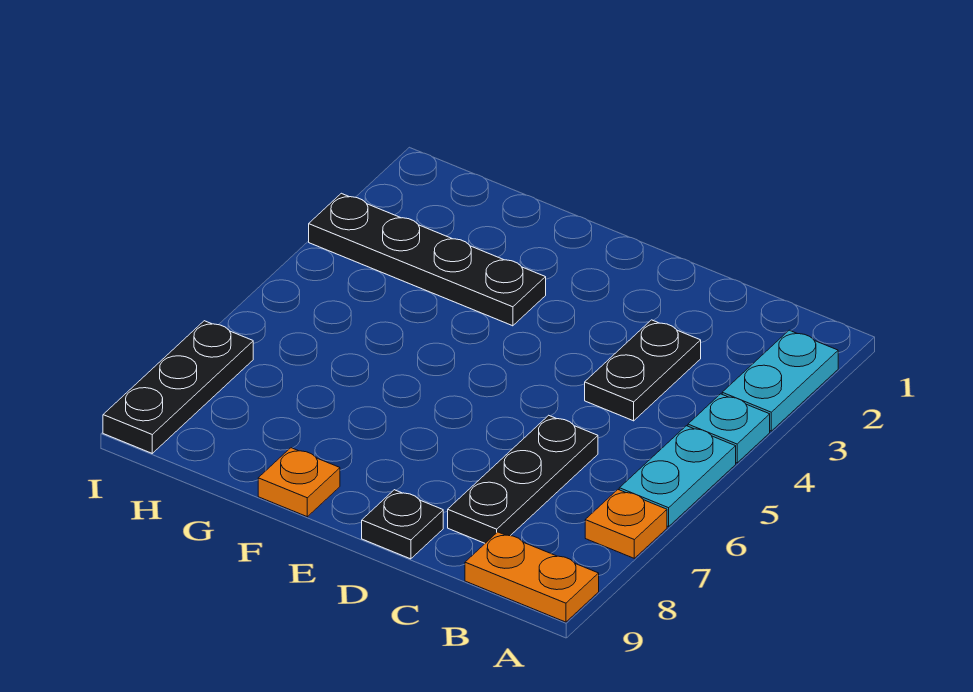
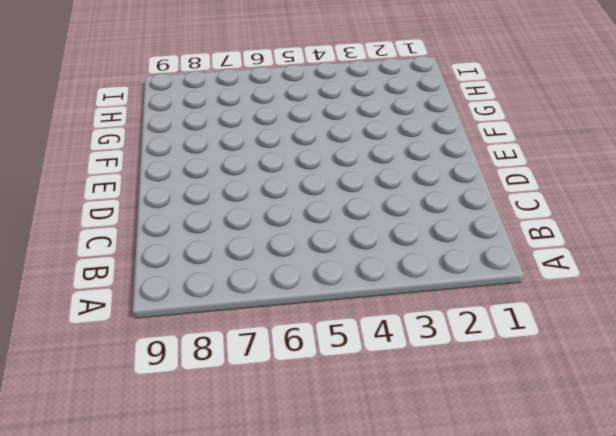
none -> cyan 1x2 plate [722,330,838,431]
none -> cyan 1x1 plate [688,394,770,463]

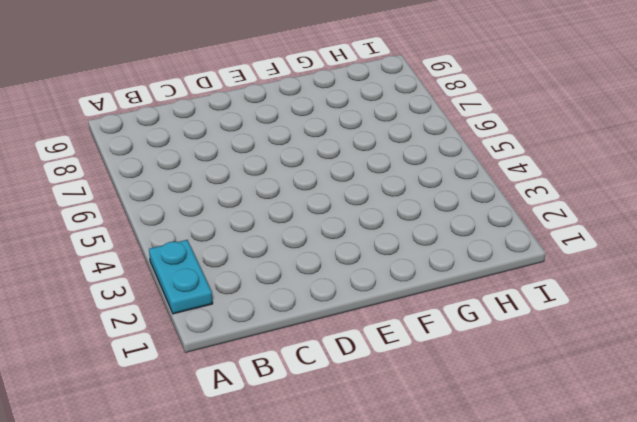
none -> cyan 1x1 plate [688,394,770,463]
none -> cyan 1x2 plate [619,426,736,527]

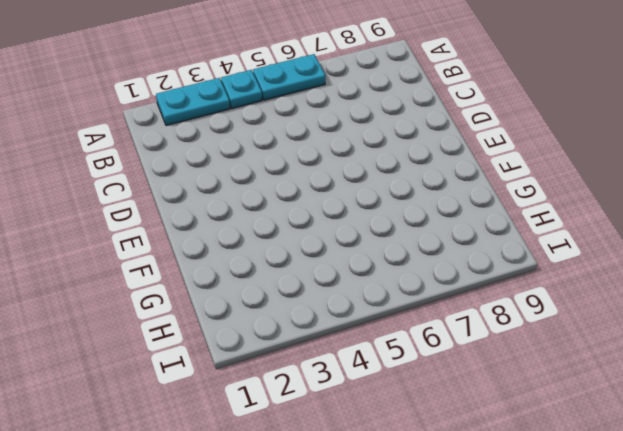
none -> orange 1x1 plate [585,490,667,558]
none -> orange 1x2 plate [465,532,599,622]

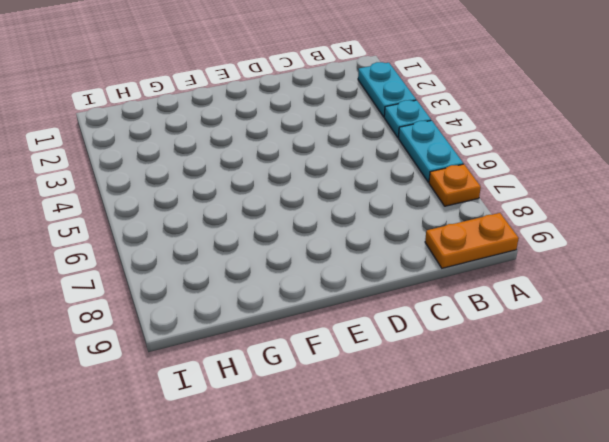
none -> black 1x2 plate [585,320,701,421]
none -> black 1x3 plate [448,415,598,543]

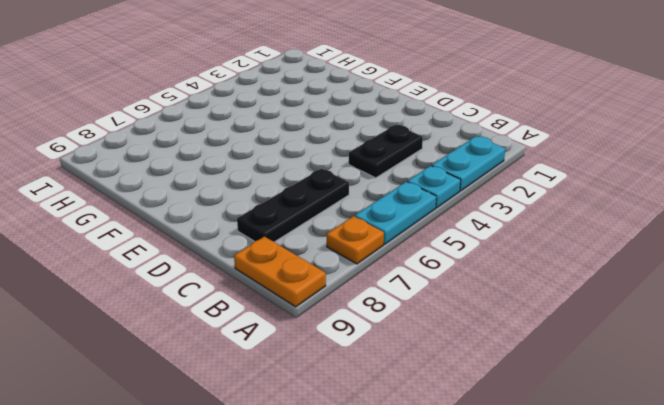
none -> black 1x1 plate [362,490,443,559]
none -> black 1x4 plate [309,193,546,326]

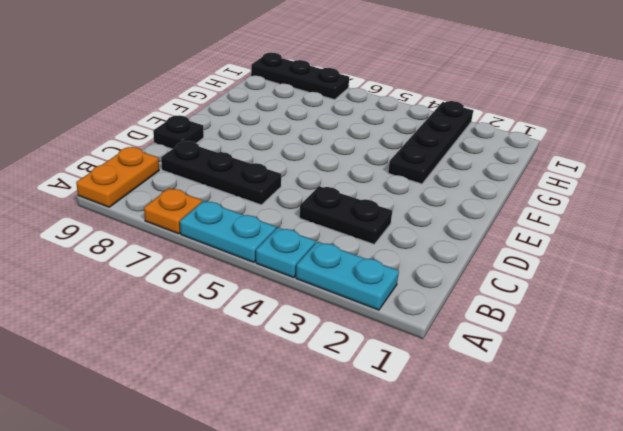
none -> orange 1x1 plate [258,448,340,517]

